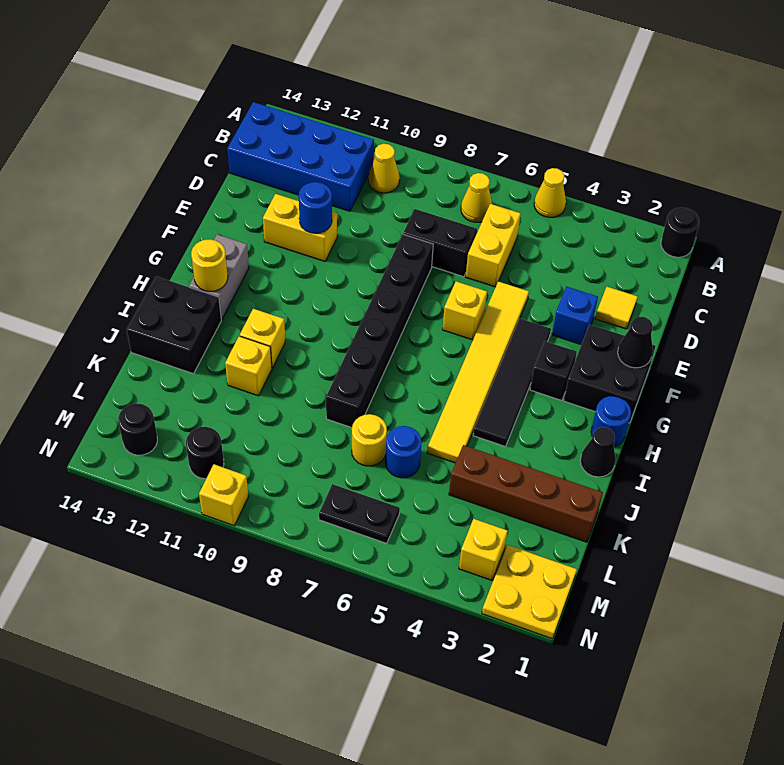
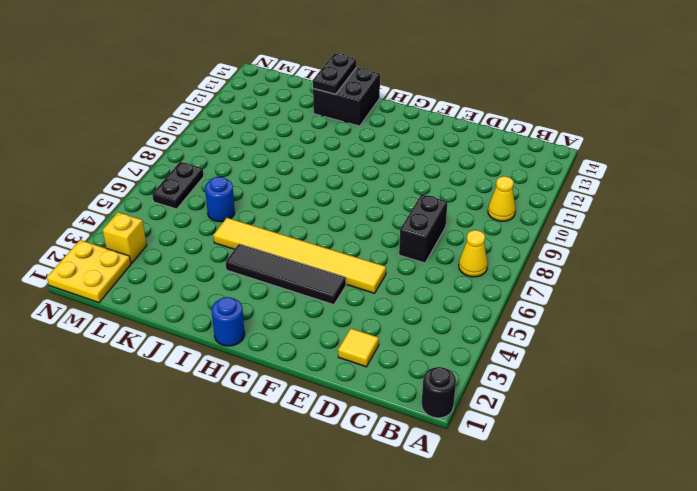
black 1x2 plate [313,53,356,94] -> none
none -> yellow 1x1 cone [534,168,566,217]
none -> blue 2x4 brick [227,102,374,211]
none -> yellow 1x2 brick [466,204,521,287]
none -> blue 1x1 brick [552,287,598,344]

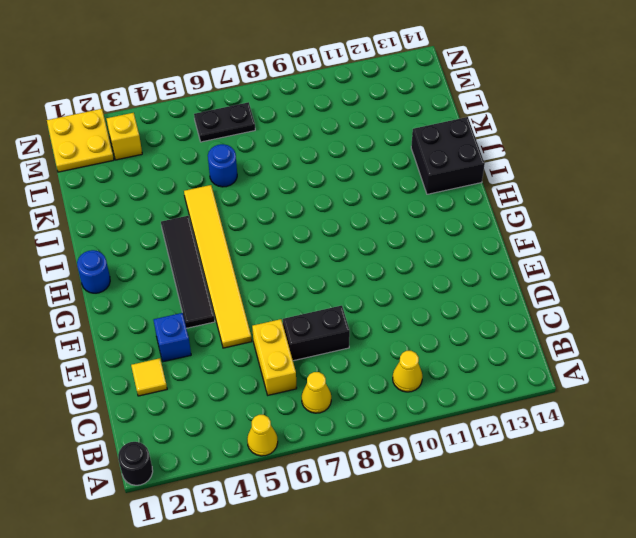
none -> blue 2x4 brick [227,102,374,211]
none -> black 1x6 brick [326,234,433,428]
none -> yellow 1x2 brick [263,194,337,261]
none -> black 2x2 brick [564,324,655,423]

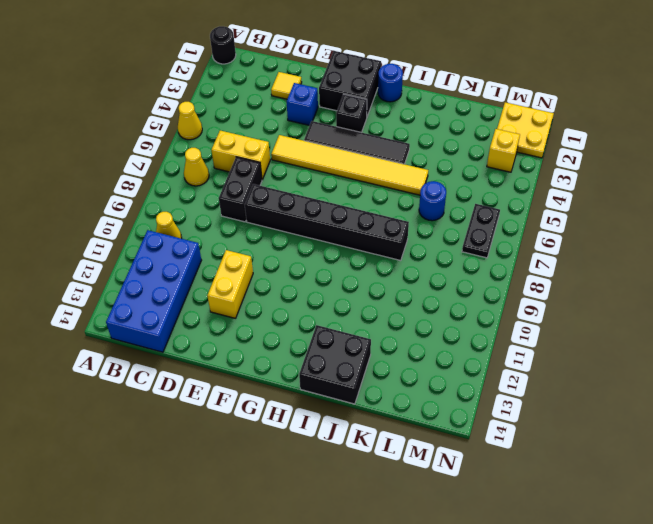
none -> yellow 1x1 brick [442,281,487,340]
none -> grey 1x2 brick [189,235,249,319]
none -> black 1x1 cone [580,427,616,477]
none -> yellow 1x1 brick [240,309,285,368]

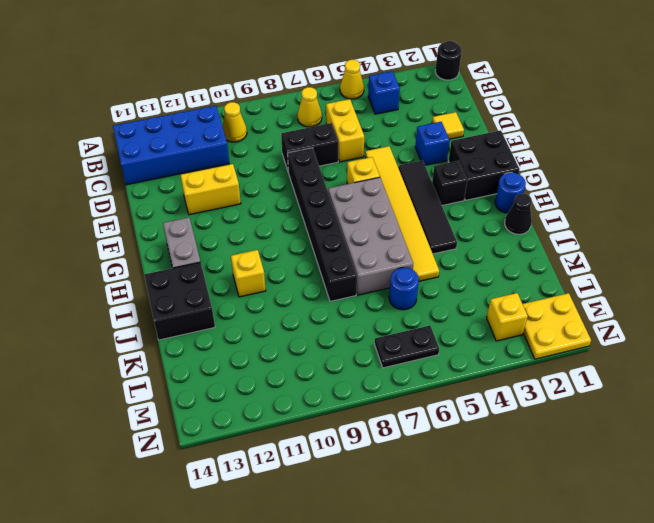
blue 1x1 brick [368,71,400,114] -> none
grey 2x4 brick [328,177,413,295] -> none
none -> yellow 1x1 brick [225,336,272,396]
none -> brown 1x4 brick [449,445,603,542]
none -> yellow 1x1 round brick [352,414,387,466]
none -> black 1x1 round brick [186,427,224,479]

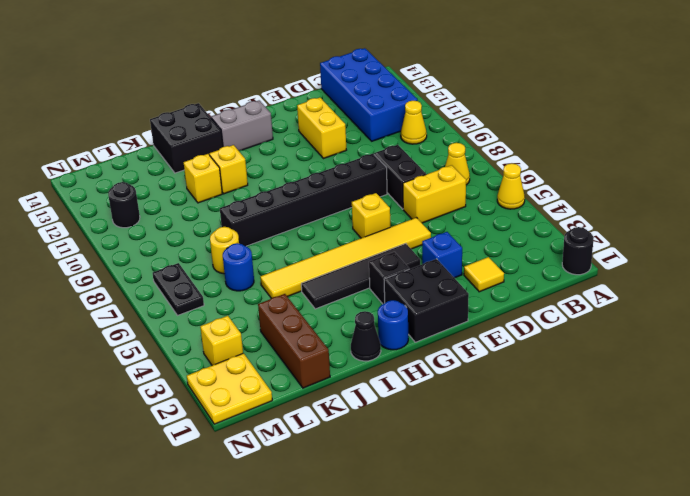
brown 1x3 brick [258,294,330,388] -> brown 1x4 brick [449,445,603,542]
none -> black 1x1 round brick [118,403,157,455]
none -> yellow 1x1 brick [199,464,248,526]
none -> blue 1x1 round brick [299,182,332,233]
none -> black 1x1 cone [618,316,653,368]

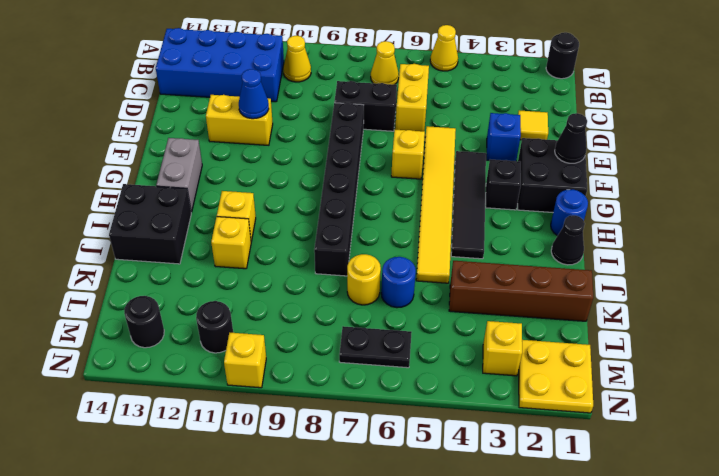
blue 1x1 cone [239,69,269,119] -> blue 1x1 round brick [299,182,332,233]
none -> yellow 1x1 round brick [191,239,228,291]

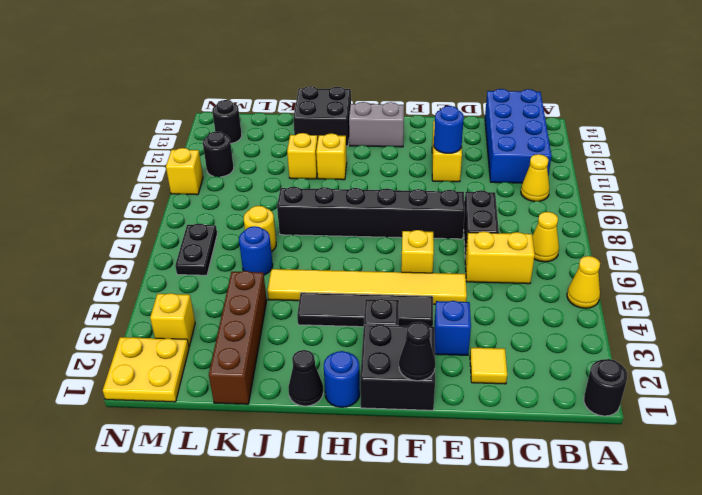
none -> yellow 1x1 round brick [191,239,228,291]

